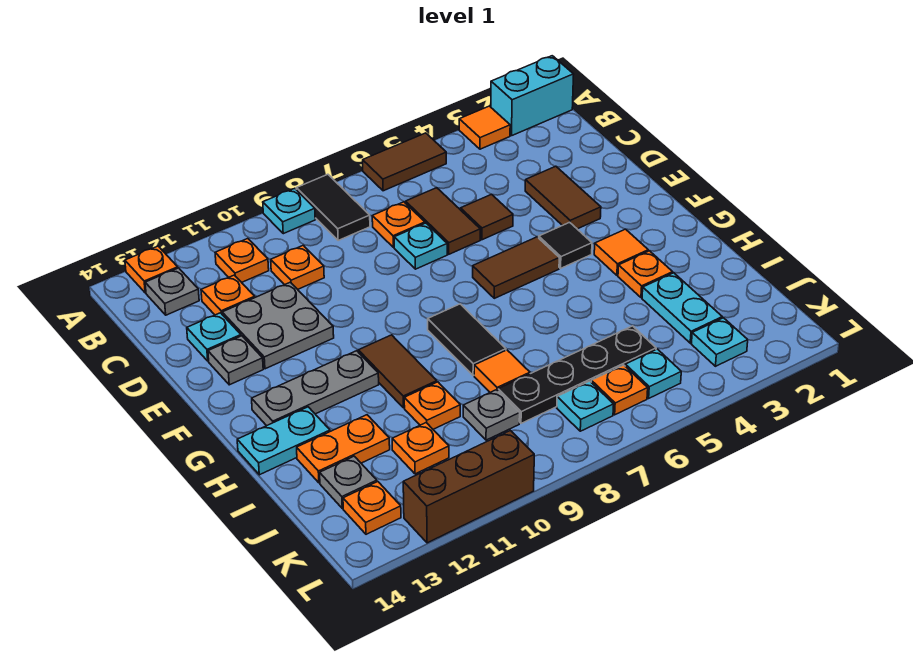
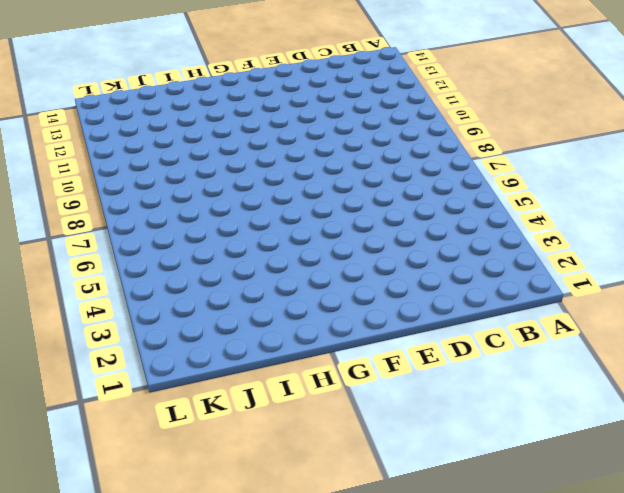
none -> cyan 1x2 brick [491,56,574,136]
none -> orange 1x1 tile [459,106,510,149]
none -> brown 1x2 tile [363,133,446,191]
none -> black 1x2 tile [296,174,370,241]

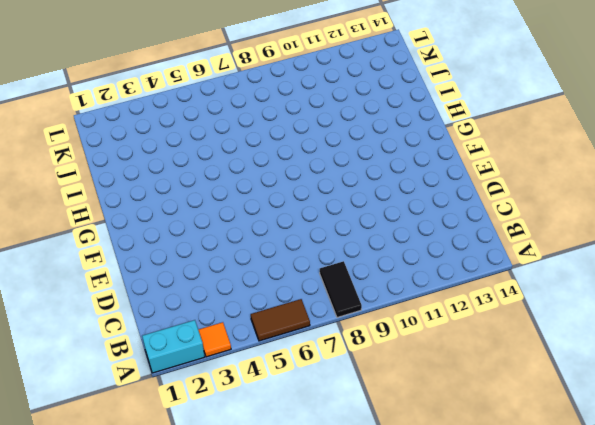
none -> cyan 1x1 plate [263,188,315,234]
none -> orange 1x1 plate [125,246,178,293]
none -> orange 1x1 plate [215,239,269,282]
none -> grey 1x1 plate [145,268,199,315]

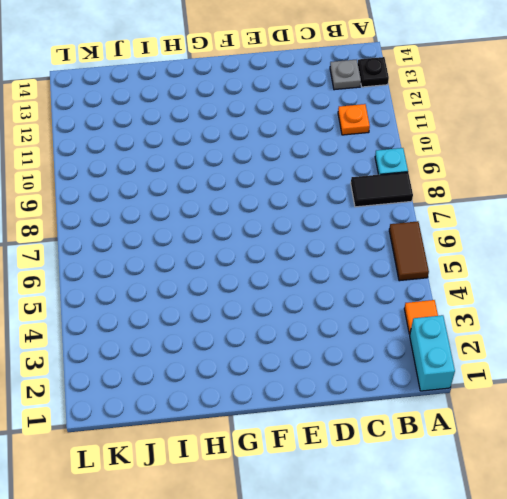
black 1x1 plate [358,57,389,87] -> orange 1x1 plate [125,246,178,293]
none -> brown 1x2 tile [406,188,480,254]
none -> orange 1x1 plate [372,202,425,247]
none -> orange 1x1 plate [271,245,324,289]
none -> orange 1x1 plate [201,275,255,315]

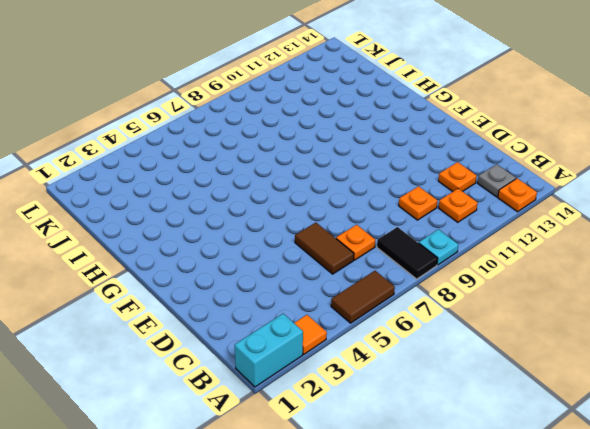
none -> brown 1x2 tile [525,166,601,229]
none -> brown 1x1 tile [461,194,513,240]
none -> cyan 1x1 plate [394,223,447,269]
none -> grey 2x2 plate [222,282,334,369]

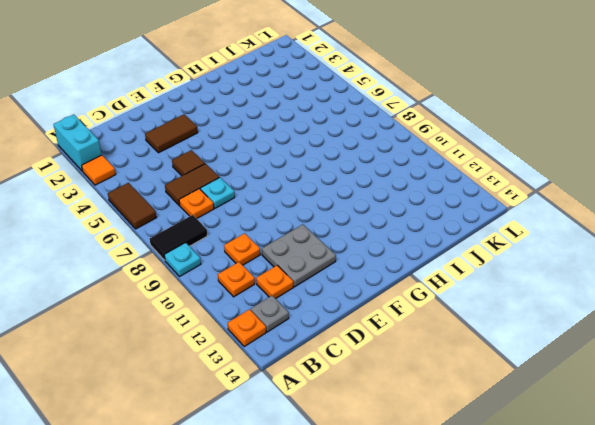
none -> cyan 1x1 plate [187,313,241,361]
none -> grey 1x1 plate [208,336,263,385]
none -> black 1x1 tile [539,222,592,268]
none -> brown 1x2 tile [473,237,559,298]

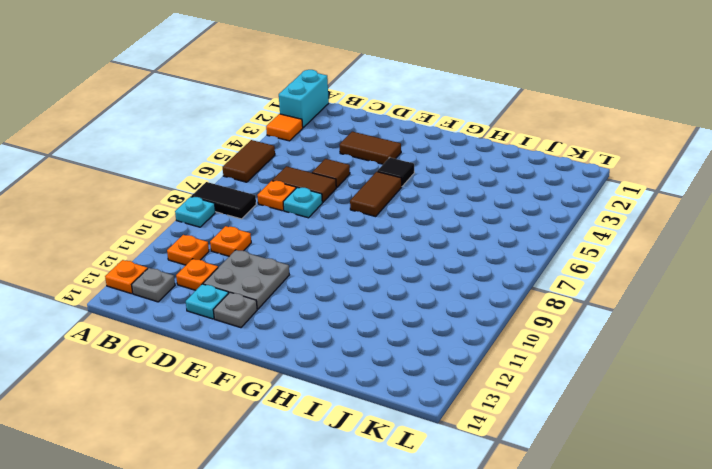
none -> orange 1x1 tile [594,229,648,275]
none -> black 1x2 tile [428,304,506,376]
none -> brown 1x2 tile [358,335,437,408]
none -> grey 1x3 plate [252,351,379,426]

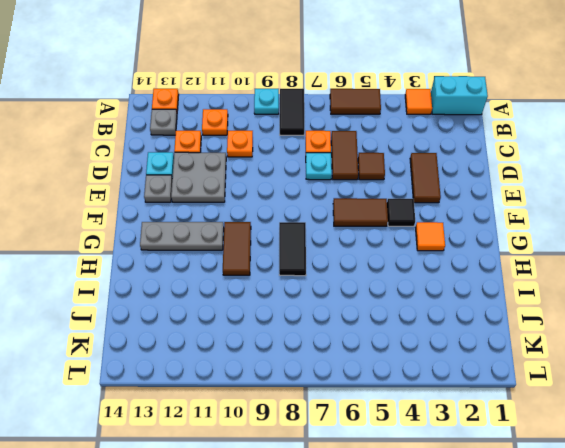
none -> orange 1x1 plate [618,251,673,298]
none -> cyan 1x2 plate [237,407,330,475]
none -> cyan 1x2 plate [642,273,722,343]
none -> orange 1x1 tile [474,350,530,392]

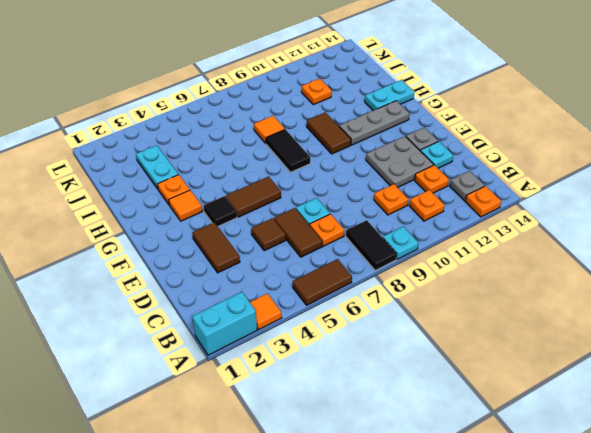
none -> orange 1x1 plate [404,382,460,429]
none -> orange 1x2 plate [297,415,390,483]
none -> black 1x4 plate [498,326,656,423]
none -> grey 1x1 plate [463,390,520,440]

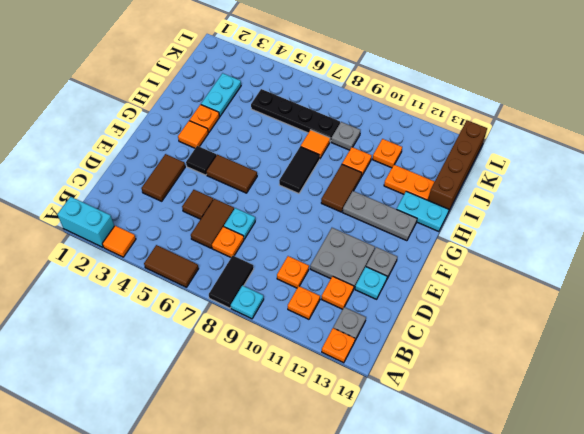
brown 1x4 brick [428,120,487,212] -> none
none -> grey 1x1 plate [320,456,377,508]
none -> cyan 1x1 plate [692,318,748,366]
none -> cyan 1x1 plate [625,349,681,398]
none -> orange 1x1 plate [591,365,648,415]

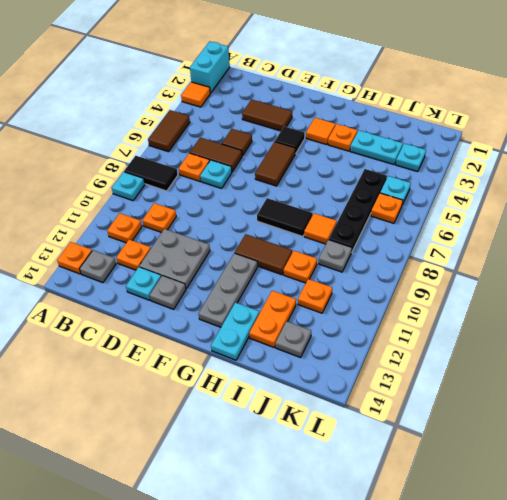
none -> cyan 1x1 plate [557,381,614,431]
none -> orange 1x1 plate [343,482,401,534]
none -> brown 1x3 brick [403,431,534,543]

